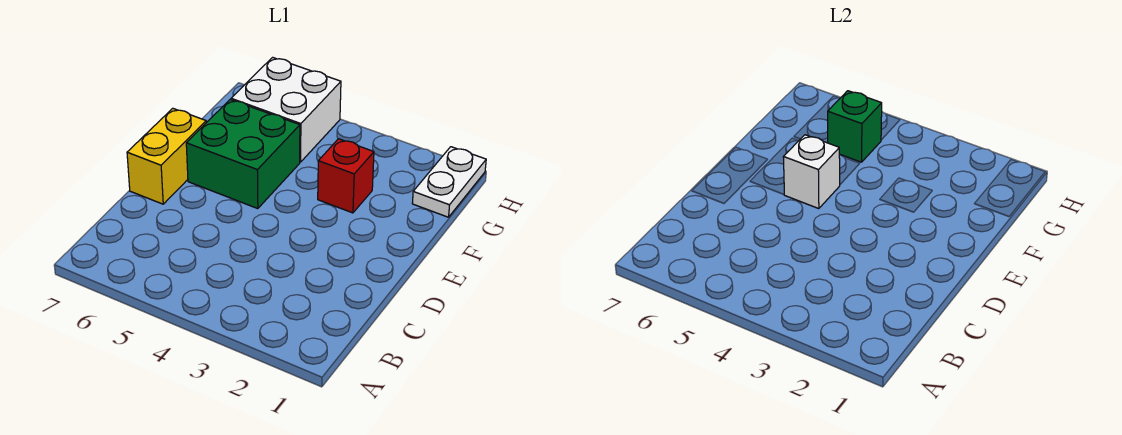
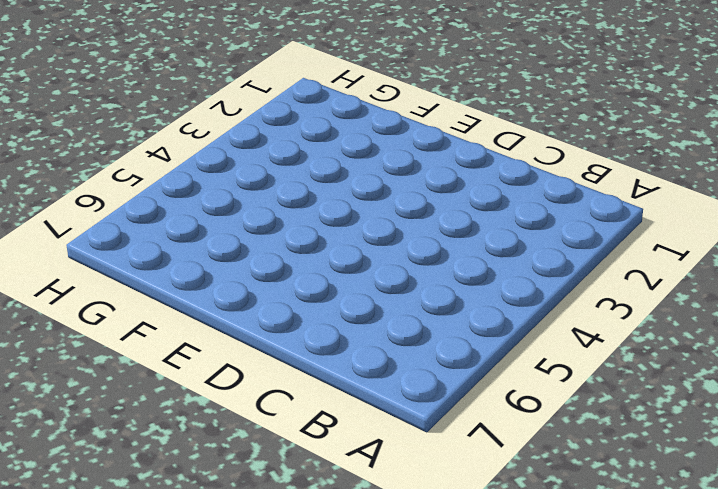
none -> yellow 1x2 brick [127,108,206,204]
none -> green 2x2 brick [186,100,300,209]

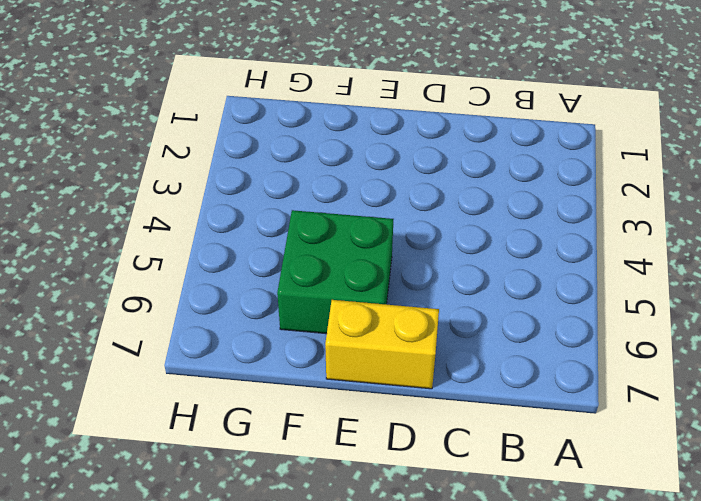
none -> red 1x1 brick [318,139,374,213]
none -> white 1x2 plate [412,147,486,217]

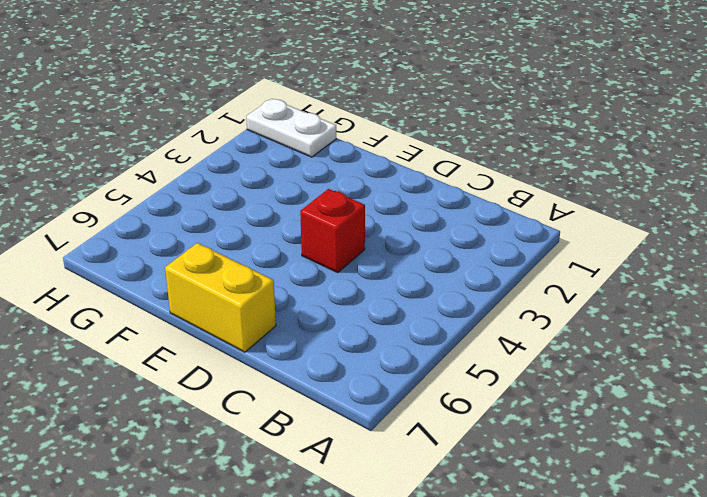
red 1x1 brick [300,189,365,273] -> red 1x1 brick moved to [318,139,374,213]
none -> green 2x2 brick [186,100,300,209]
none -> white 2x2 brick [231,57,341,162]

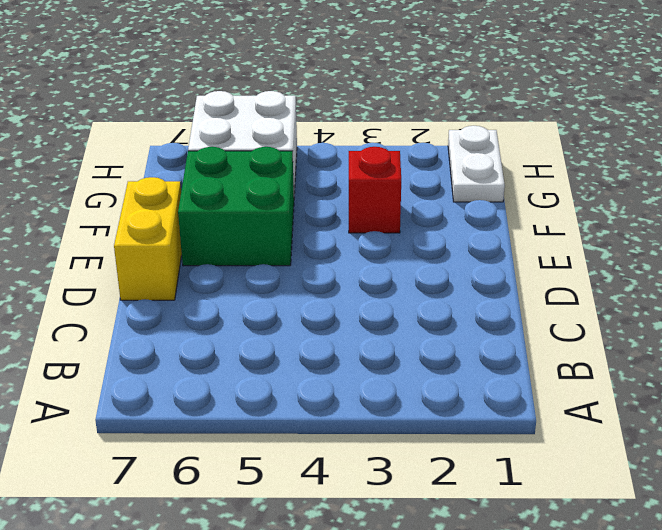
none -> white 1x1 brick [783,135,840,209]
none -> green 1x1 brick [828,91,882,162]

